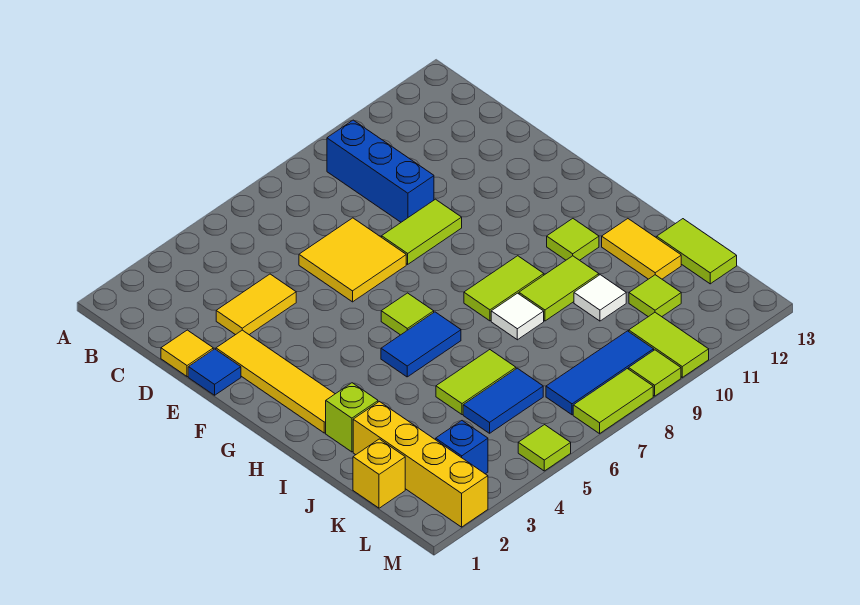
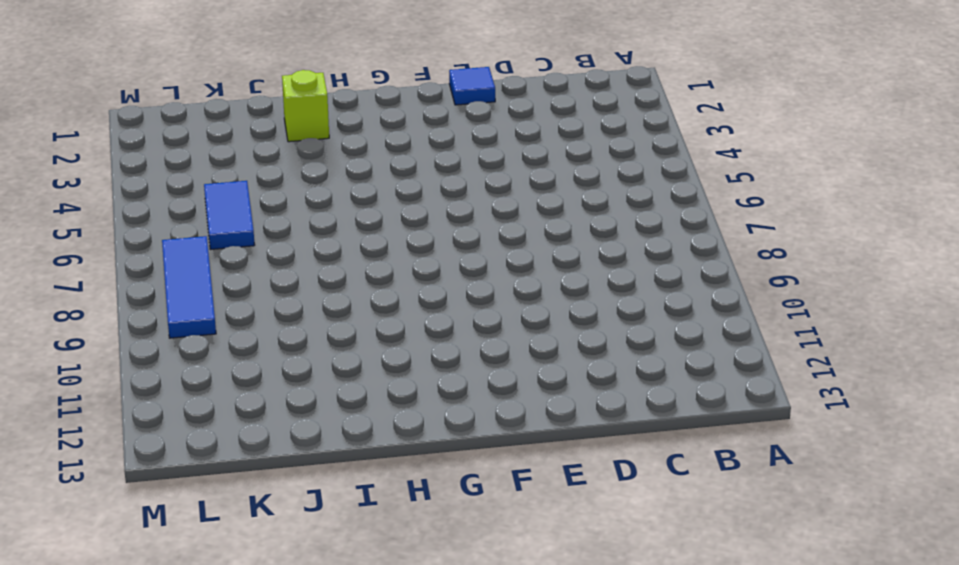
none -> blue 1x3 brick [327,120,434,222]
none -> yellow 1x1 tile [161,330,213,377]
none -> yellow 1x2 tile [216,274,296,335]

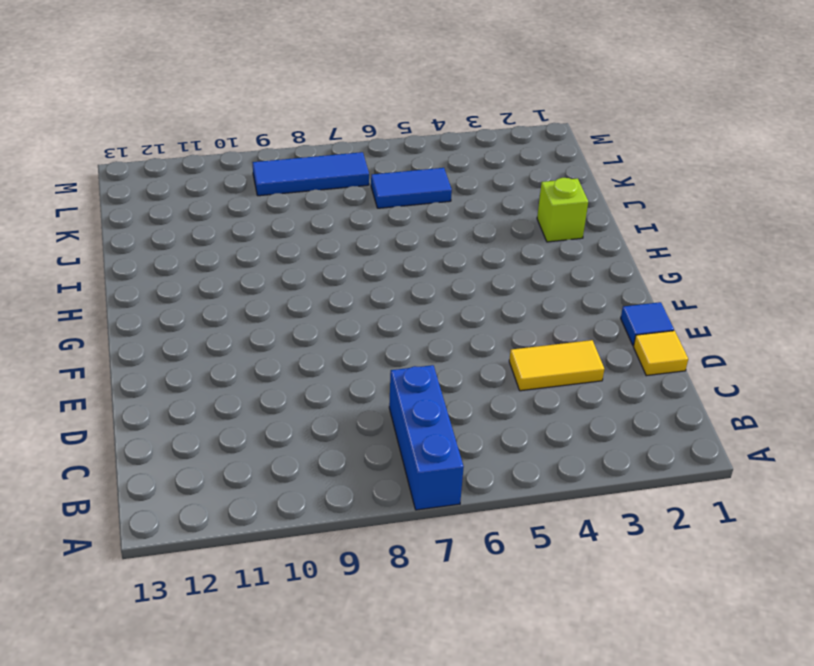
blue 1x3 brick [389,365,464,510] -> blue 1x3 brick moved to [327,120,434,222]
none -> yellow 2x2 tile [299,218,406,302]
none -> yellow 1x4 tile [216,330,335,433]
none -> lime 1x2 tile [382,199,462,264]

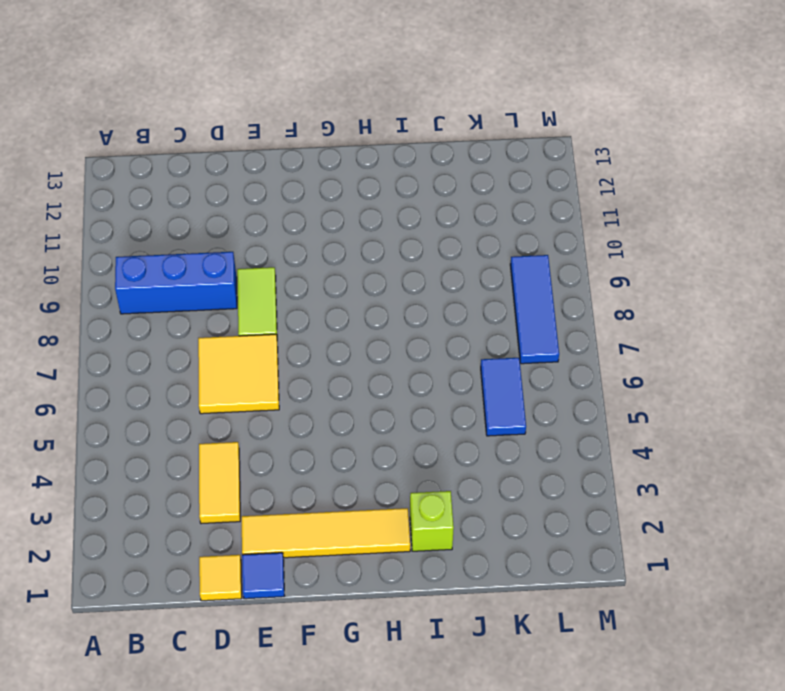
none -> lime 1x1 tile [381,293,434,335]
none -> blue 1x2 tile [381,312,461,377]
none -> lime 1x2 tile [464,256,544,321]

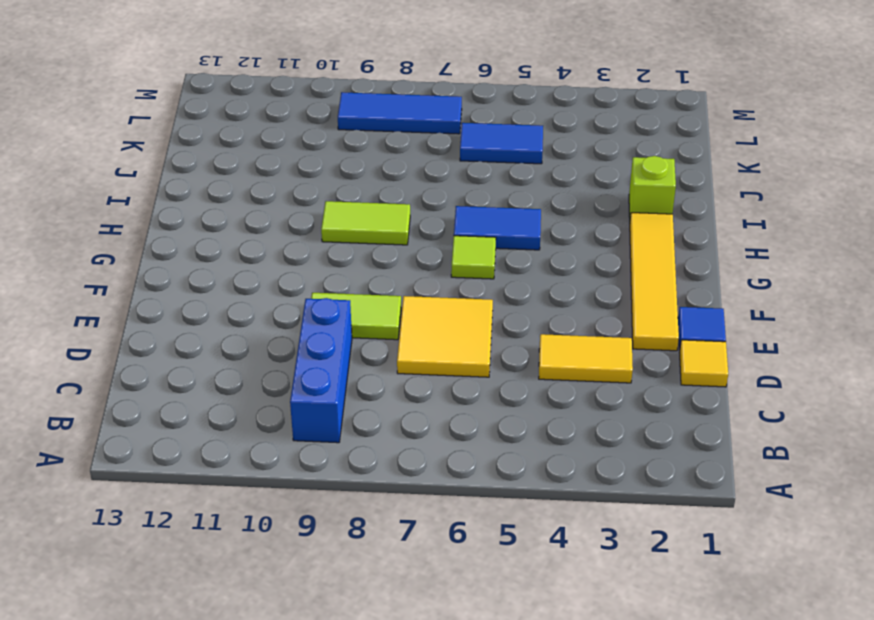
none -> lime 1x1 tile [547,219,599,260]
none -> white 1x1 tile [491,293,544,340]
none -> lime 1x2 tile [519,256,599,321]

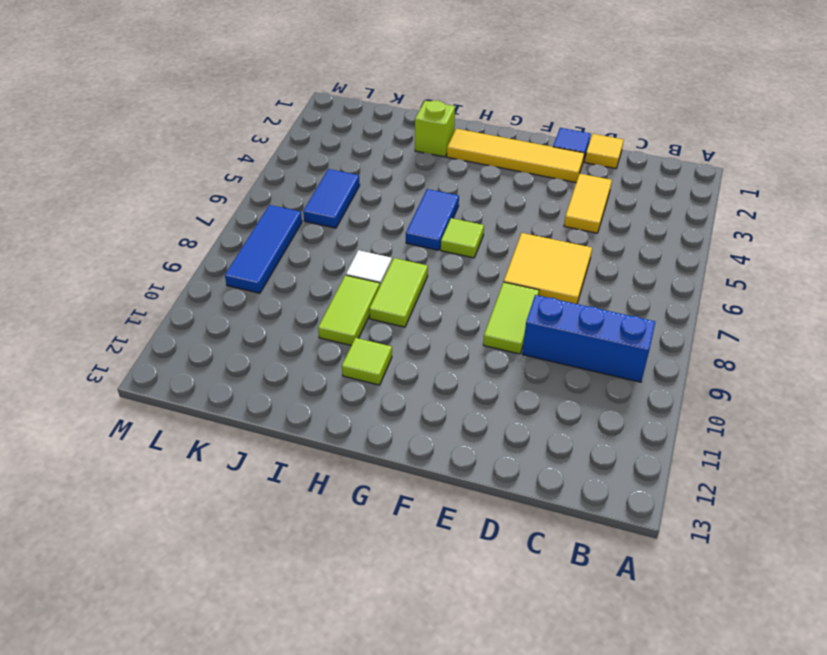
none -> yellow 1x2 tile [602,219,681,279]
none -> yellow 1x4 brick [353,402,488,527]
none -> lime 1x2 tile [436,350,516,415]

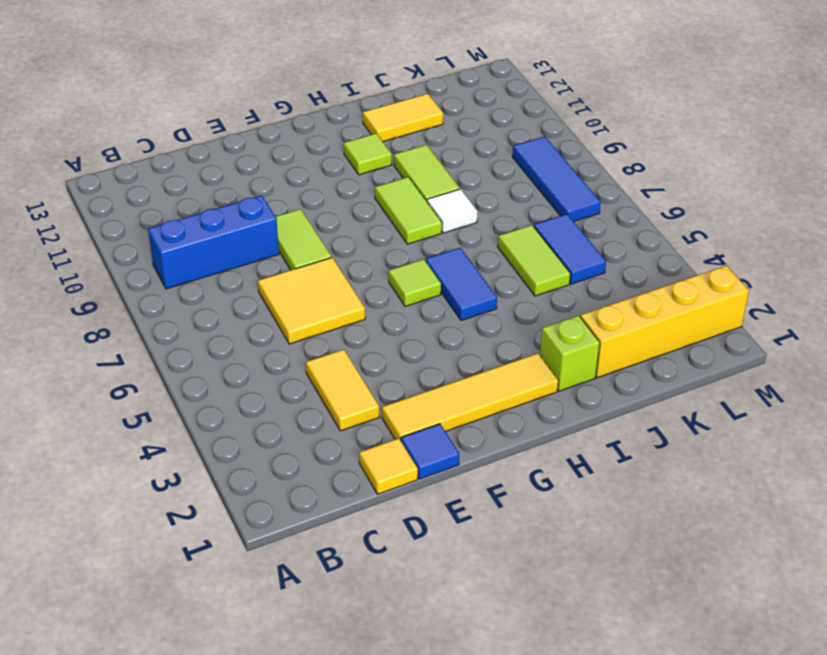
none -> white 1x1 tile [574,275,626,321]
none -> lime 1x2 tile [657,219,737,284]
none -> yellow 1x1 brick [353,439,405,508]

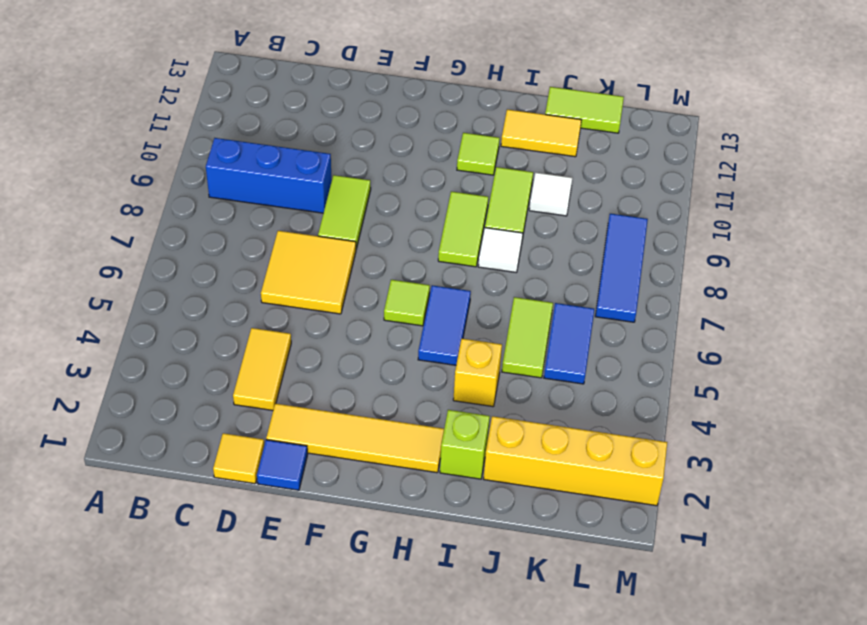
yellow 1x1 brick [453,339,502,407] -> yellow 1x1 brick moved to [353,439,405,508]
none -> lime 1x1 tile [629,275,681,317]
none -> blue 1x1 brick [436,421,488,474]
none -> lime 1x2 tile [629,312,709,377]

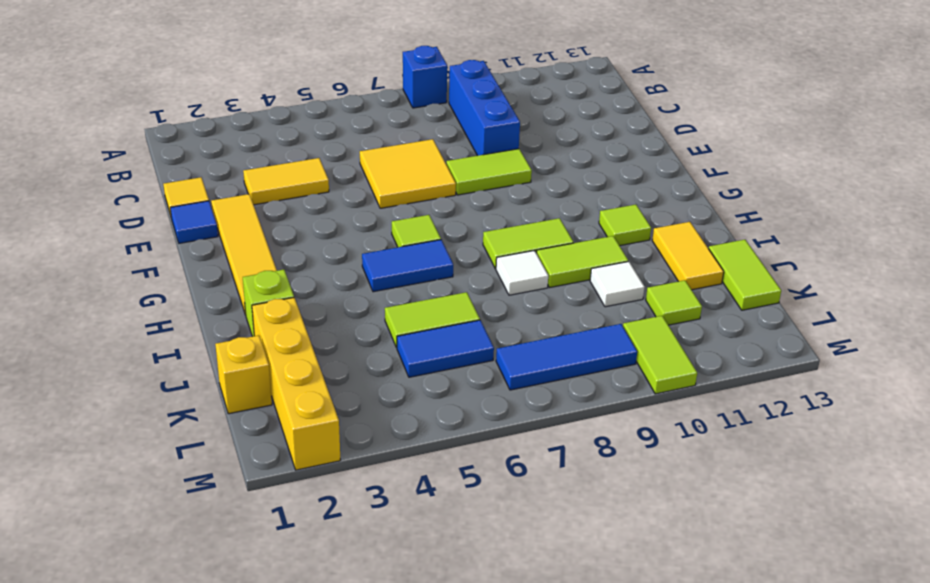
blue 1x1 brick [403,46,447,108] -> blue 1x1 brick moved to [436,421,488,474]
none -> lime 1x1 tile [518,425,571,471]
none -> lime 1x2 tile [573,369,653,434]
none -> lime 1x1 tile [629,350,681,396]

